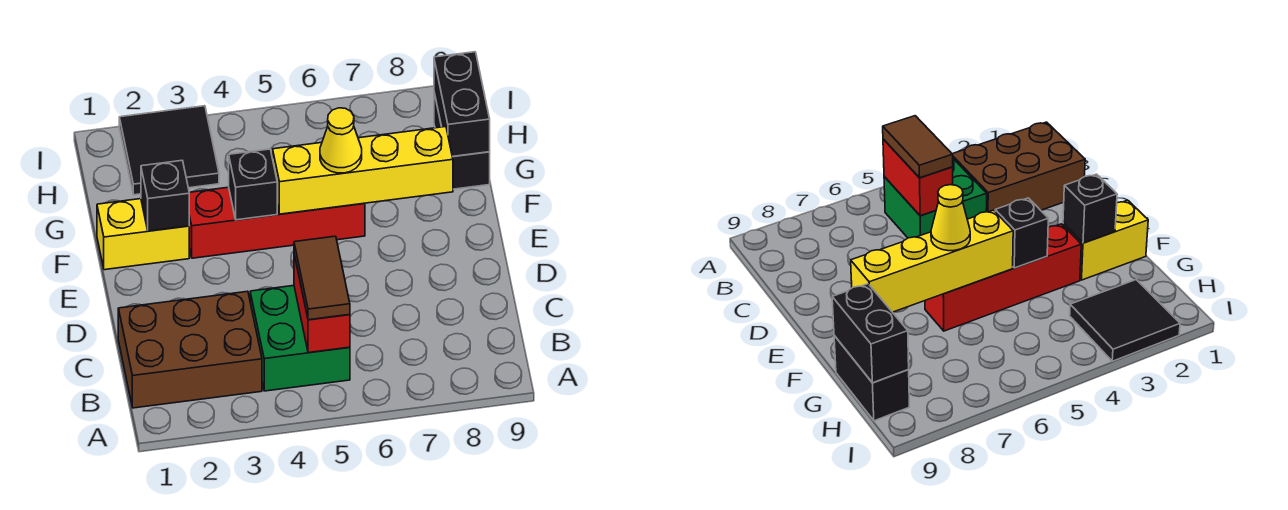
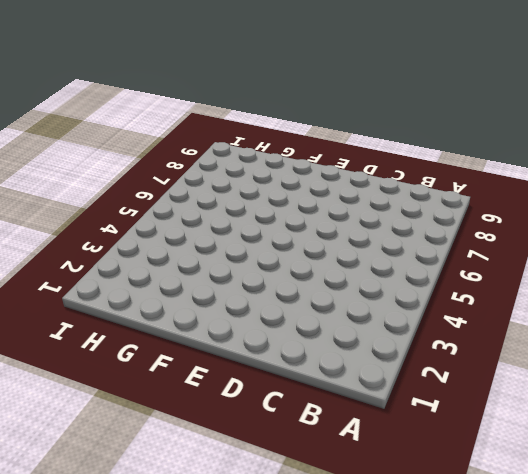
none -> brown 2x3 brick [118,291,262,408]
none -> green 2x2 brick [250,286,350,391]
none -> yellow 1x2 brick [97,199,189,270]

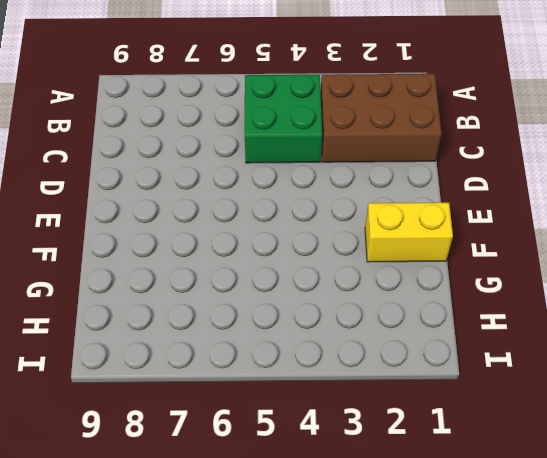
none -> red 1x4 brick [189,187,365,258]
none -> black 1x2 brick [434,93,490,189]
none -> black 2x2 tile [119,106,219,195]

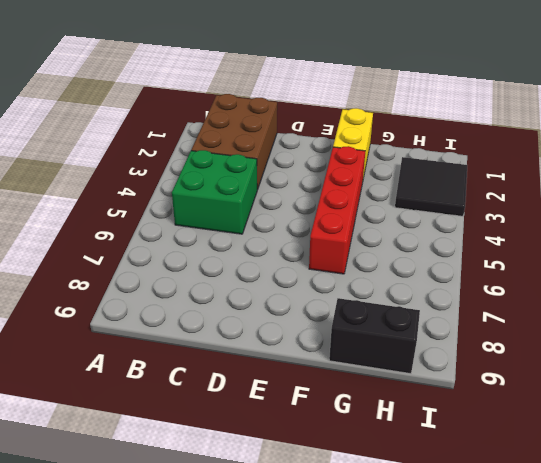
none -> red 1x2 brick [294,255,350,353]
none -> black 1x1 brick [141,161,189,231]
none -> black 1x1 brick [229,149,277,220]

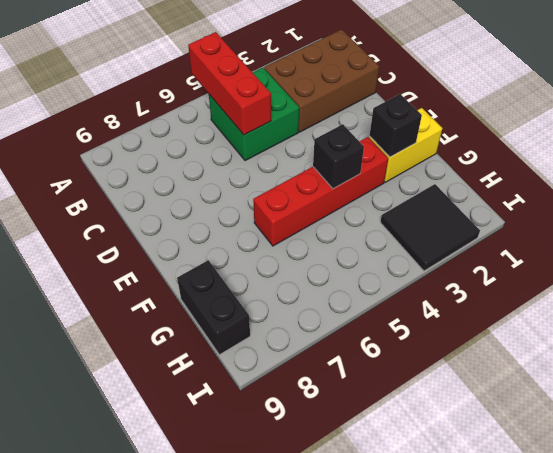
red 1x3 brick [188,32,271,135] -> red 1x2 brick [294,255,350,353]
none -> yellow 1x4 brick [273,127,453,214]
none -> black 1x2 brick [434,52,490,156]
none -> brown 1x2 tile [294,236,350,320]

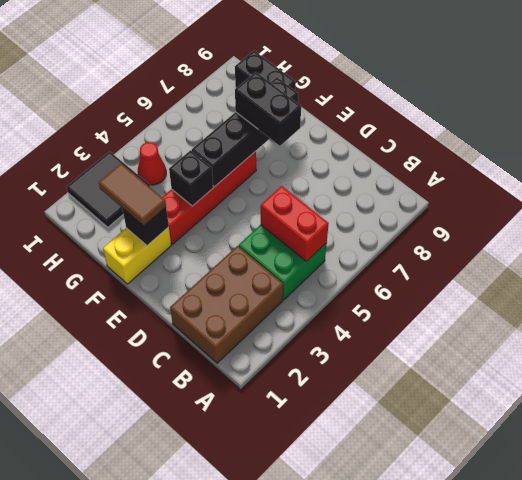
black 1x2 brick [235,72,301,146] -> black 1x2 brick moved to [434,52,490,156]
brown 1x2 tile [99,164,166,226] -> brown 1x2 tile moved to [294,236,350,320]
black 1x4 brick [192,77,298,187] -> yellow 1x4 brick [273,127,453,214]
red 1x1 cone [138,142,166,185] -> none
none -> yellow 1x1 cone [320,108,362,173]

